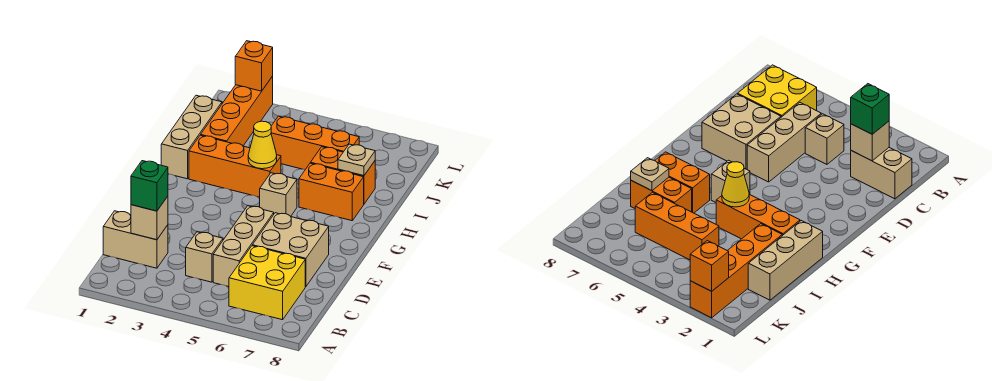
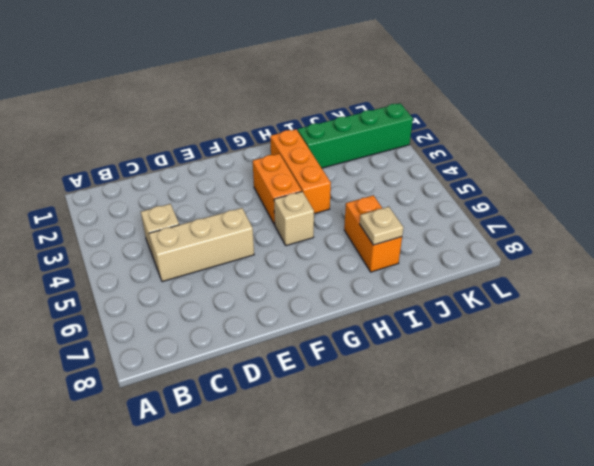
orange 1x2 brick [253,154,302,225] -> orange 1x2 brick moved to [299,163,364,221]
green 1x4 brick [298,103,413,168] -> orange 1x4 brick [201,76,273,146]
none -> yellow 2x2 brick [229,246,305,320]
none -> tan 1x2 brick [103,211,168,268]
none -> tan 2x2 brick [252,213,329,287]

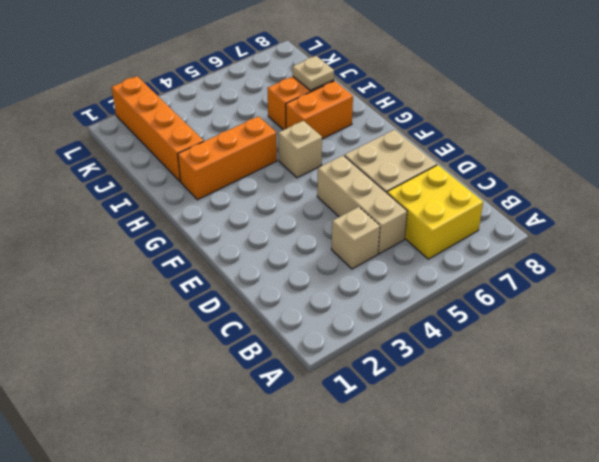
none -> tan 1x2 brick [103,211,168,268]
none -> tan 1x3 brick [161,95,222,179]
none -> orange 1x3 brick [271,116,359,169]

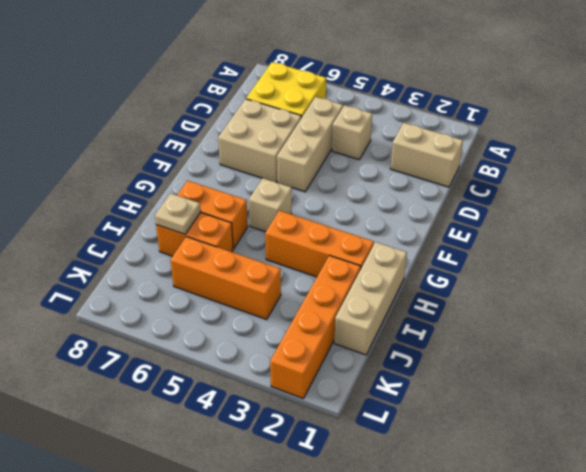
none -> tan 1x1 brick [131,196,168,240]
none -> yellow 1x1 cone [248,121,277,169]
none -> orange 1x1 brick [235,41,273,91]

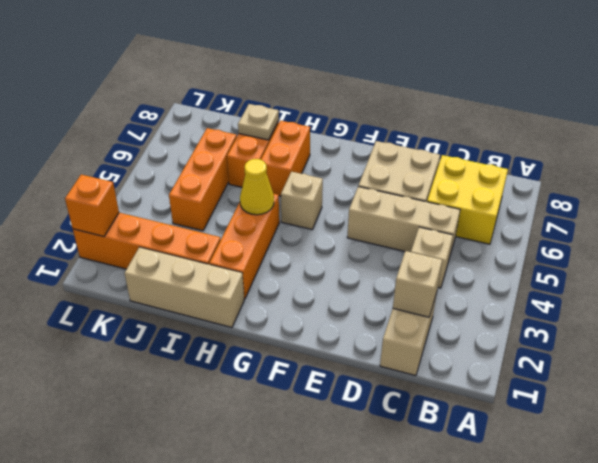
none -> green 1x1 brick [131,161,168,211]

